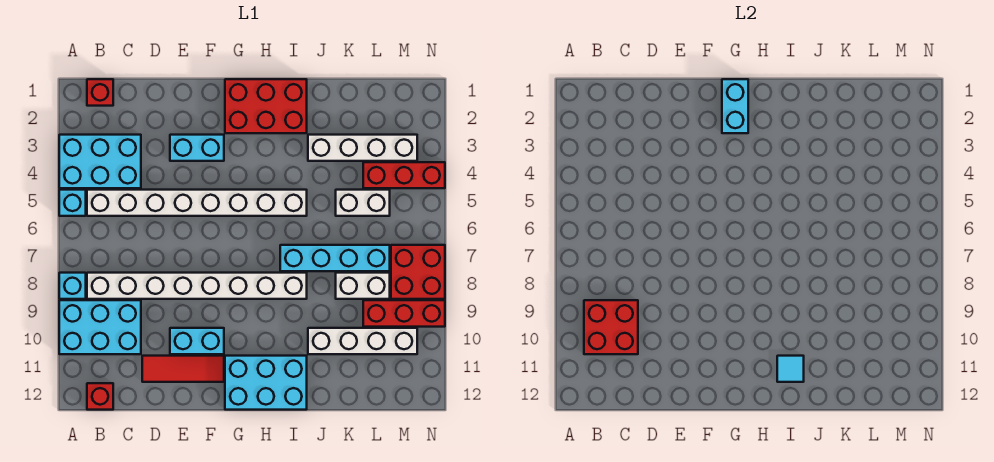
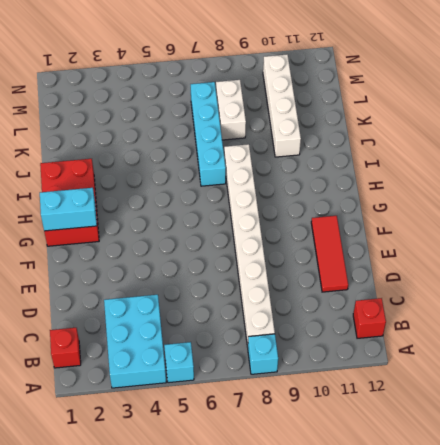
none -> cyan 2x3 brick [59,300,141,354]
none -> white 1x8 brick [87,190,307,216]
none -> cyan 1x2 brick [170,135,224,161]

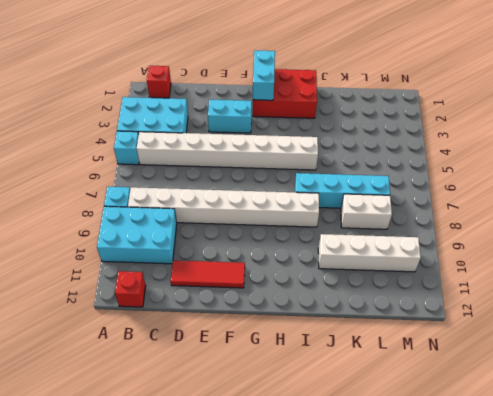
none -> cyan 1x2 brick [170,328,224,354]
none -> cyan 2x3 brick [225,356,307,410]
none -> white 1x4 brick [308,135,417,161]

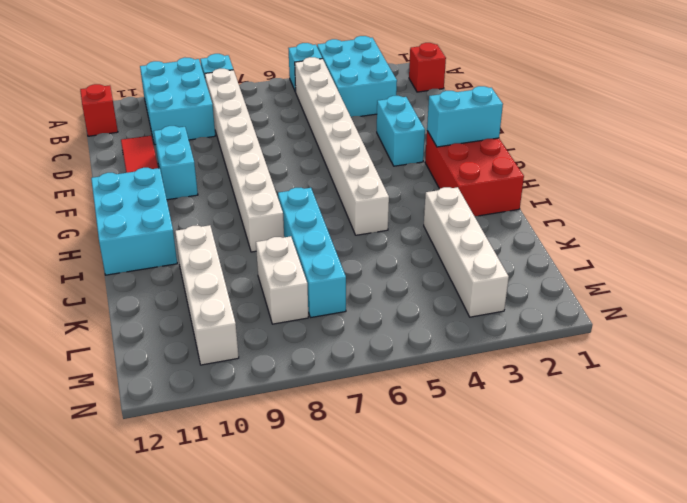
none -> white 1x2 brick [336,190,390,216]
none -> red 1x3 brick [363,162,445,188]
none -> red 1x3 brick [363,300,445,327]

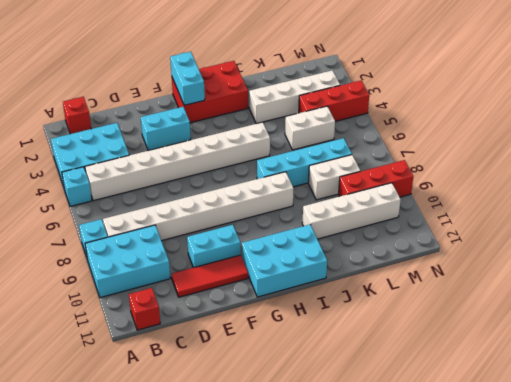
none -> red 2x2 brick [391,245,445,299]
none -> red 2x2 brick [584,300,638,354]
none -> cyan 1x1 tile [777,356,804,382]

